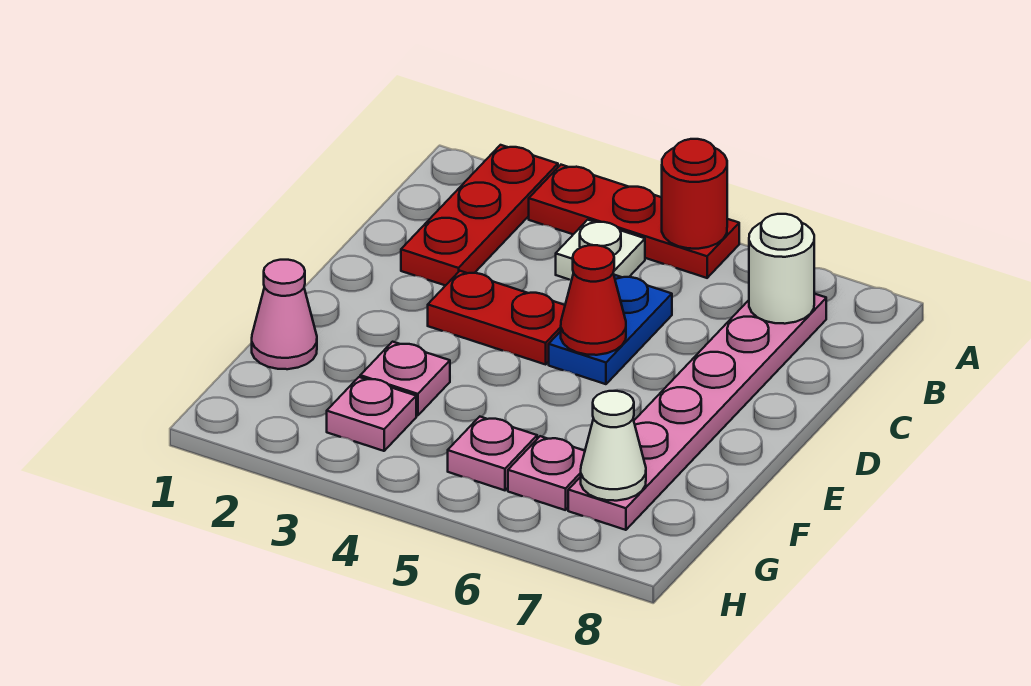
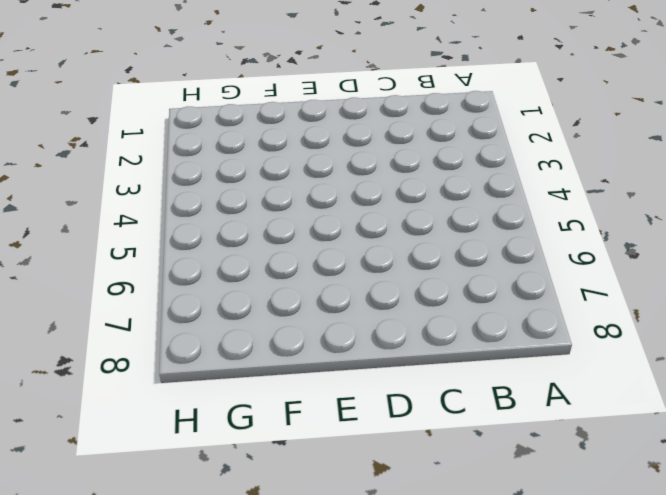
none -> red 1x3 plate [401,145,558,286]
none -> red 1x3 plate [529,165,739,278]
none -> white 1x1 plate [556,220,645,280]

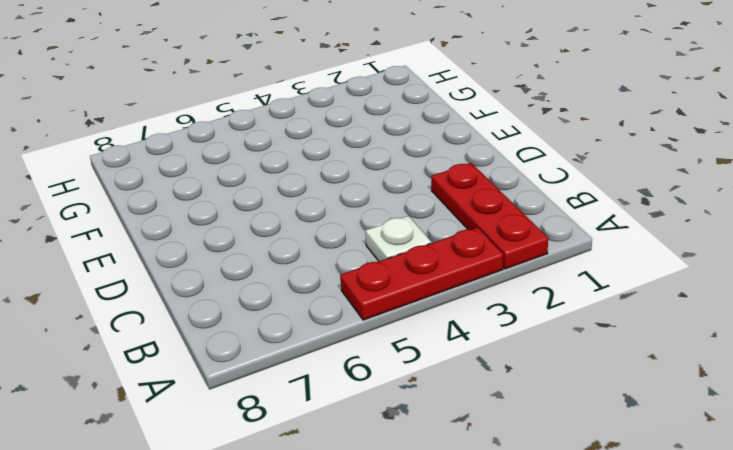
none -> pink 1x6 plate [568,294,826,530]
none -> blue 1x2 plate [549,275,672,384]
none -> red 1x2 plate [428,271,565,364]

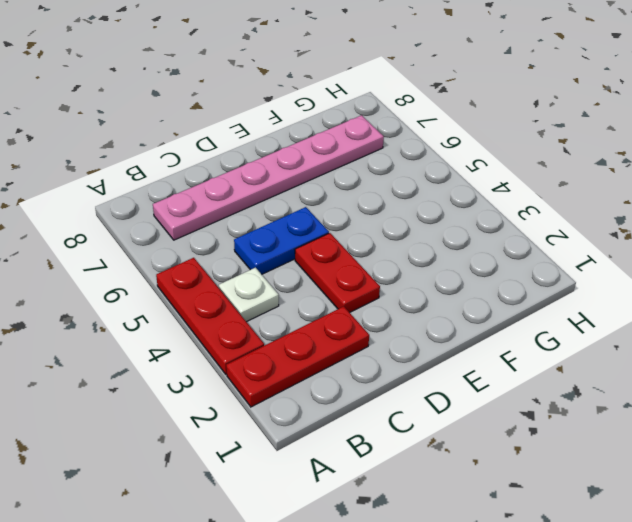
none -> pink 1x1 cone [252,260,317,369]
none -> pink 1x1 plate [360,342,450,416]
none -> pink 1x1 plate [327,377,416,451]

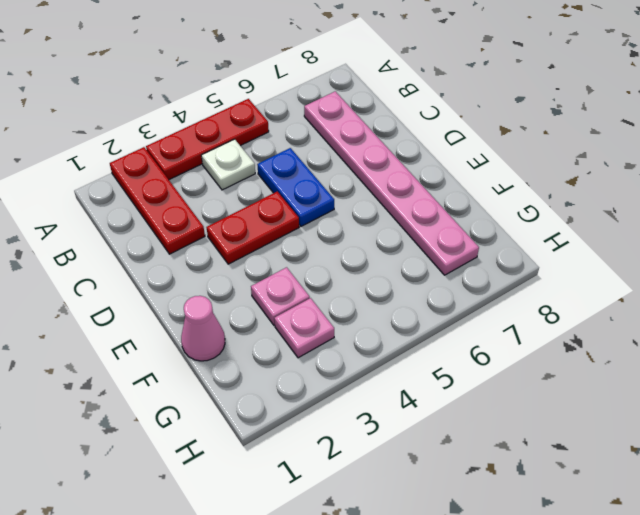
none -> pink 1x1 plate [448,417,537,490]
none -> pink 1x1 plate [508,436,585,510]
none -> red 1x1 round brick [662,139,727,249]

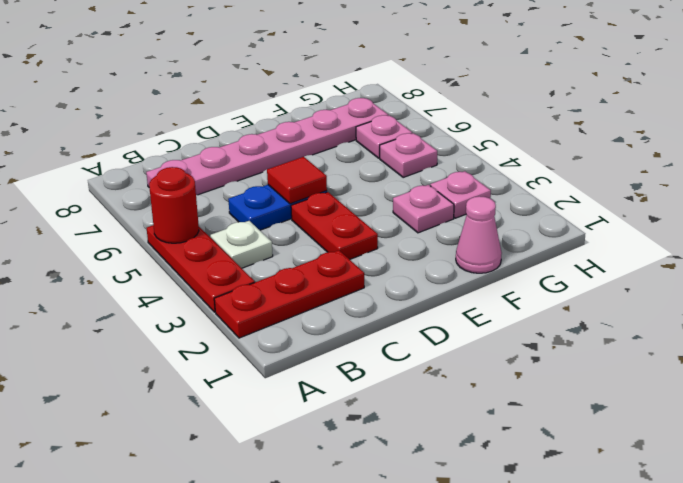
red 1x1 tile [267,157,327,204] -> red 1x1 cone [561,245,626,355]
none -> white 1x1 round brick [749,214,814,324]
none -> white 1x1 cone [581,391,646,501]

